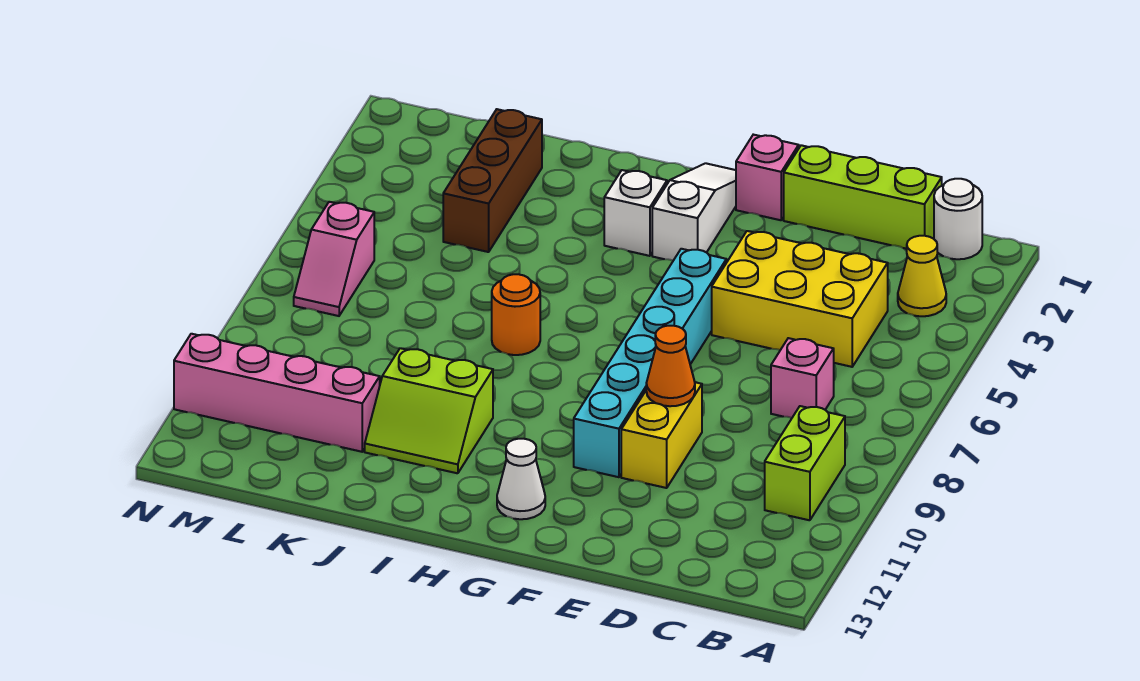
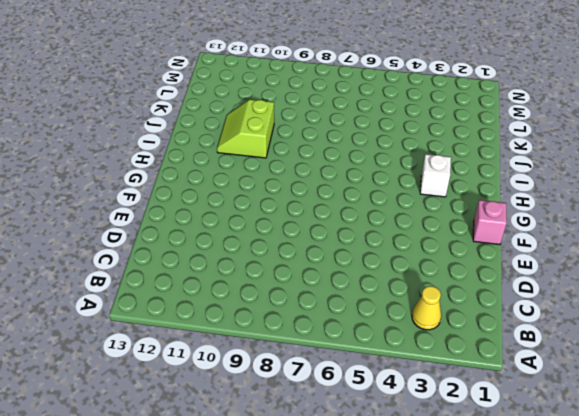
none -> white 1x1 round brick [934,179,982,259]
none -> lime 1x2 brick [765,406,845,520]
none -> lime 1x3 brick [784,145,942,249]

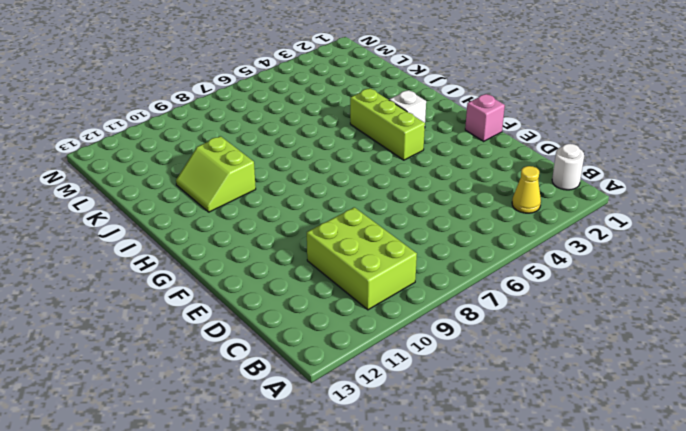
lime 2x3 brick [307,207,417,310] -> lime 1x2 brick [765,406,845,520]
lime 1x3 brick [350,88,425,160] -> lime 1x3 brick moved to [784,145,942,249]
none -> yellow 2x3 brick [712,231,888,367]
none -> pink 1x1 brick [771,338,834,418]
none -> yellow 1x2 brick [621,382,702,488]

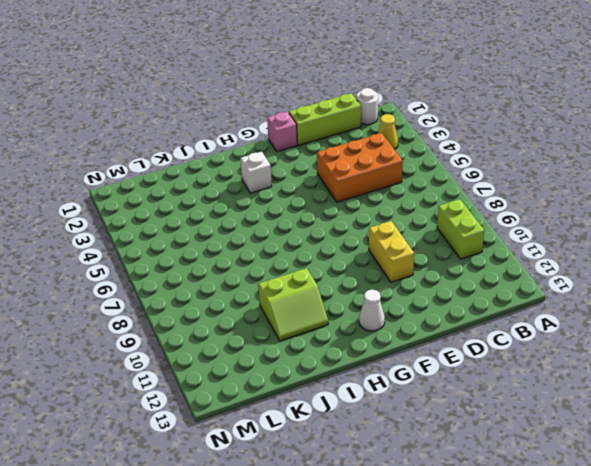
orange 2x3 brick [317,133,403,202] -> yellow 2x3 brick [712,231,888,367]
none -> pink 1x1 brick [771,338,834,418]
none -> cyan 1x6 brick [574,249,726,477]
none -> white 1x3 slope [652,163,736,261]

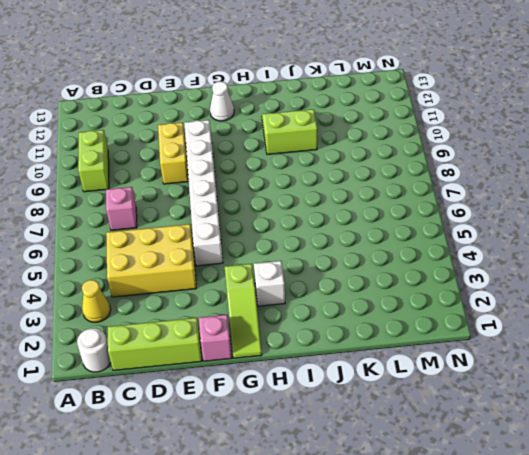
white 1x6 brick [184,120,223,266] -> cyan 1x6 brick [574,249,726,477]
lime 1x3 slope [225,264,262,358] -> white 1x3 slope [652,163,736,261]
none -> orange 1x1 round brick [492,274,540,355]
none -> brown 1x3 brick [443,109,542,252]
none -> pink 1x4 brick [174,334,380,452]

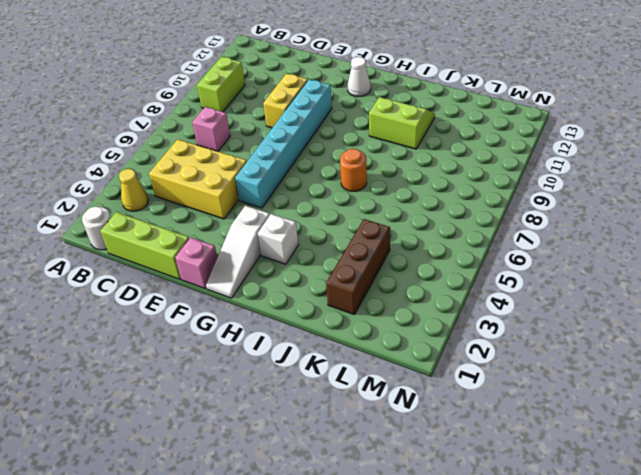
none -> pink 1x4 brick [174,334,380,452]
none -> pink 1x2 slope [294,202,374,316]
none -> orange 1x1 cone [646,326,695,406]

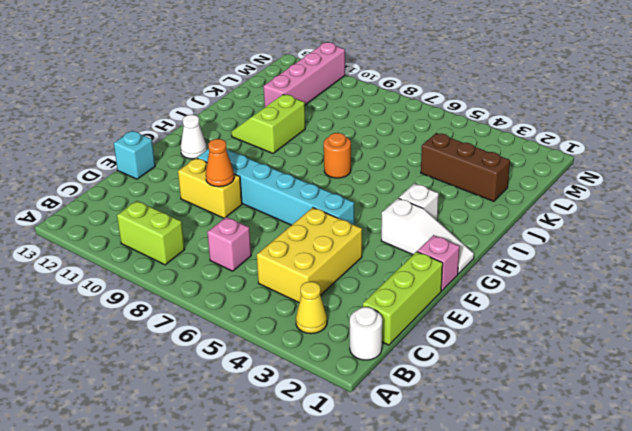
cyan 1x1 brick [114,131,155,179] -> none
none -> pink 1x2 slope [294,202,374,316]

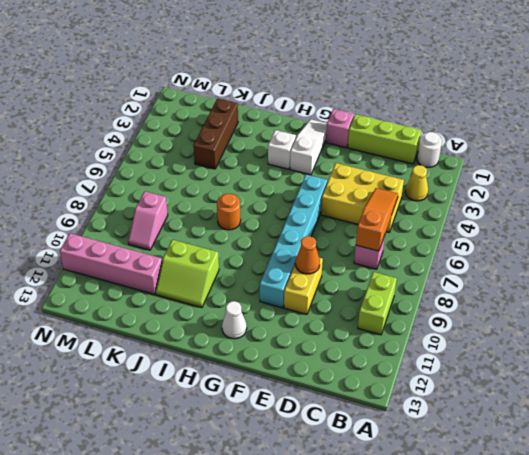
orange 1x3 slope [356,188,398,251] -> none
pink 1x2 slope [128,191,168,250] -> pink 1x2 slope moved to [294,202,374,316]

